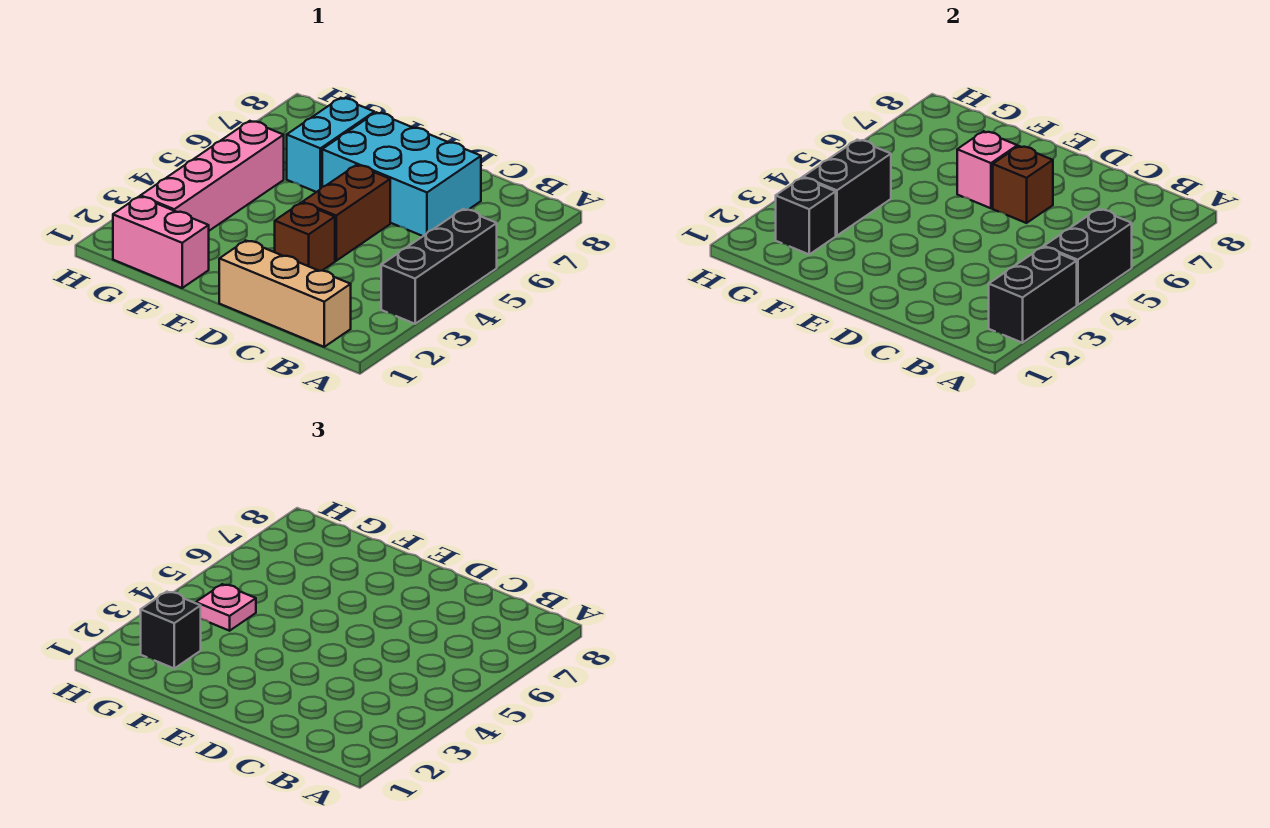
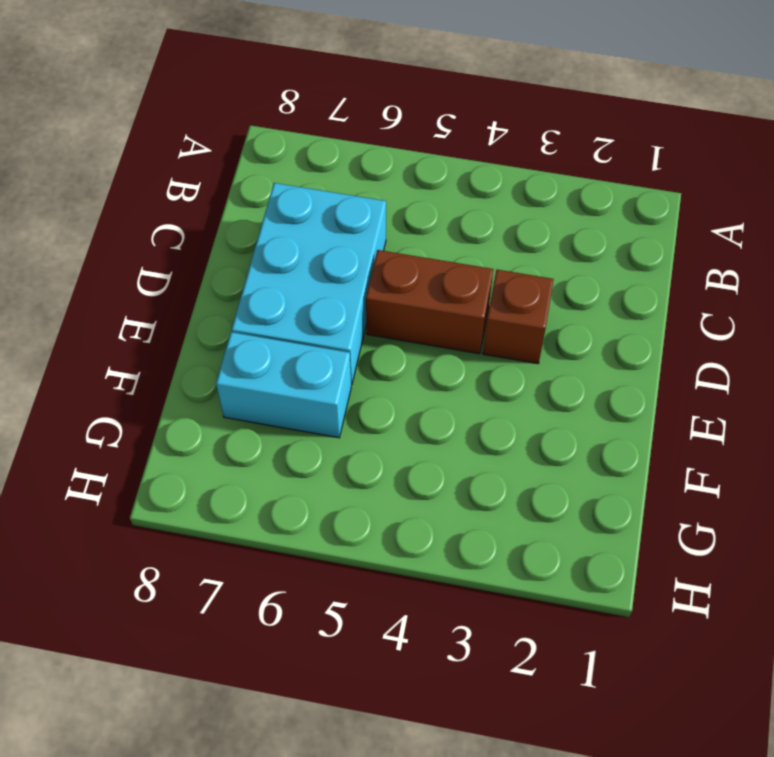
none -> black 1x3 brick [381,209,497,324]
none -> tan 1x3 brick [219,241,351,347]
none -> pink 1x2 brick [113,196,209,288]

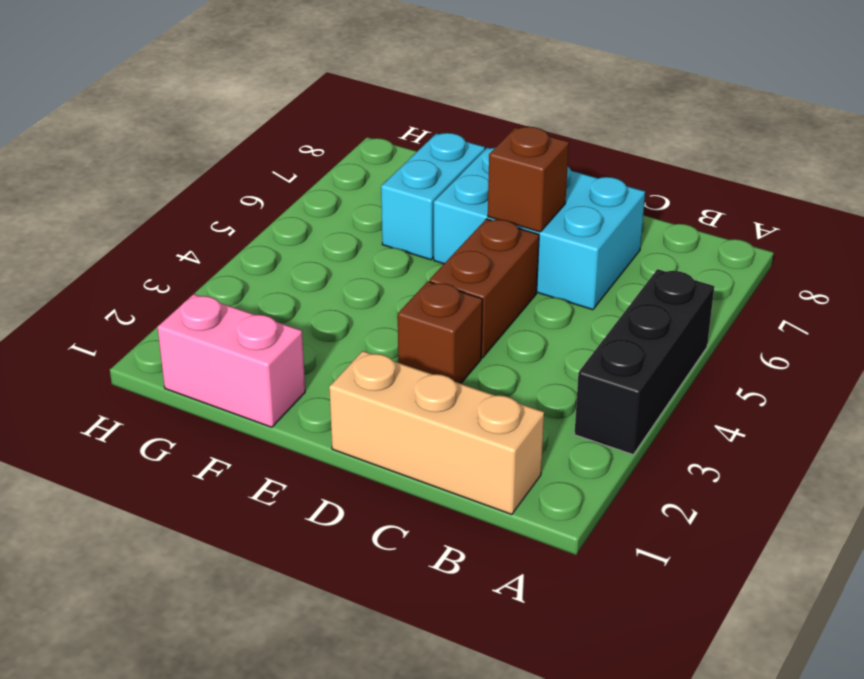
none -> pink 1x4 brick [141,121,284,231]
none -> black 1x2 brick [989,247,1077,343]
none -> black 1x2 brick [1044,209,1132,305]

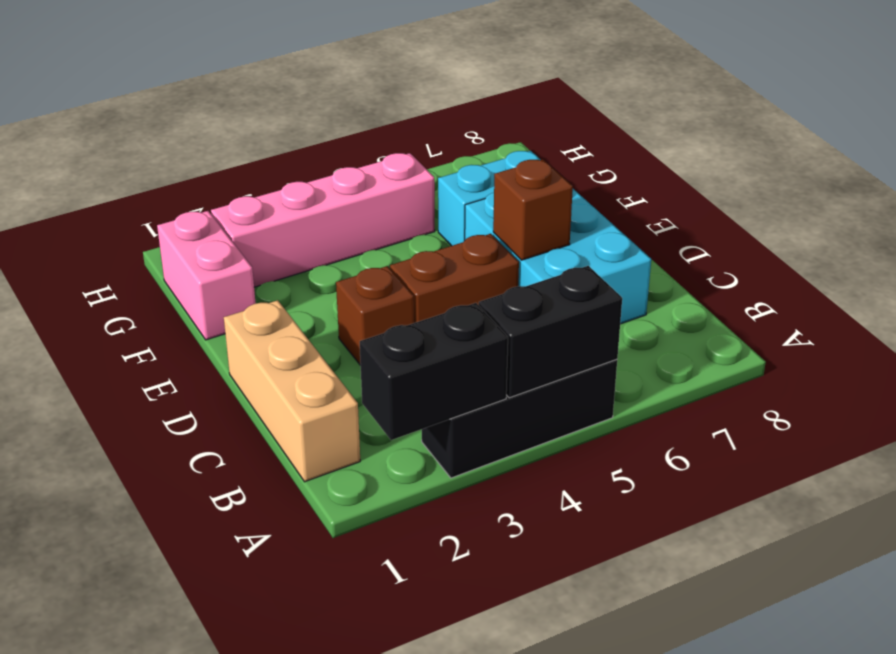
none -> pink 1x1 brick [957,131,1017,208]
none -> black 1x1 brick [776,178,836,254]
none -> black 1x2 brick [803,140,891,236]

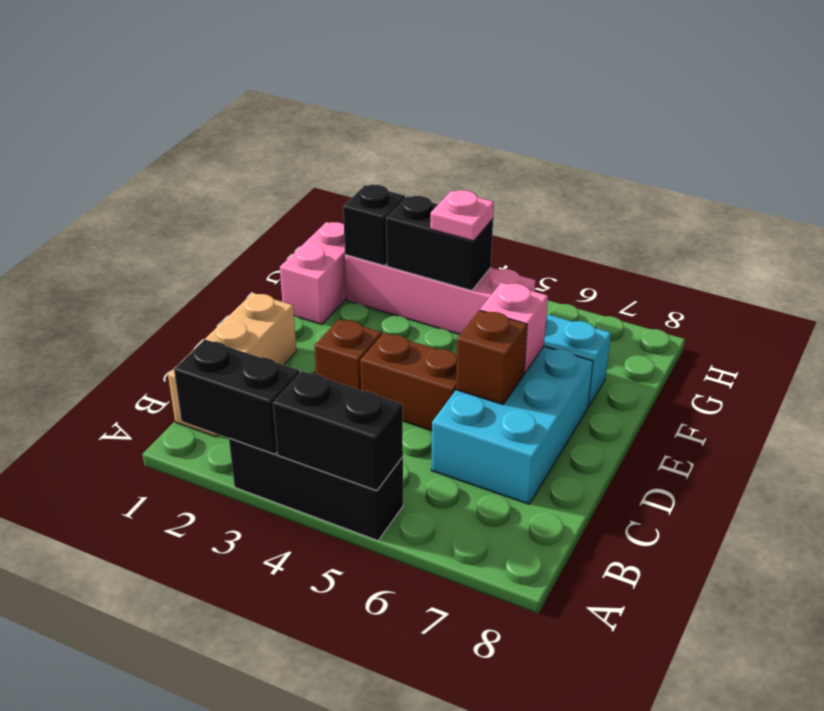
none -> black 1x1 brick [141,592,201,668]

